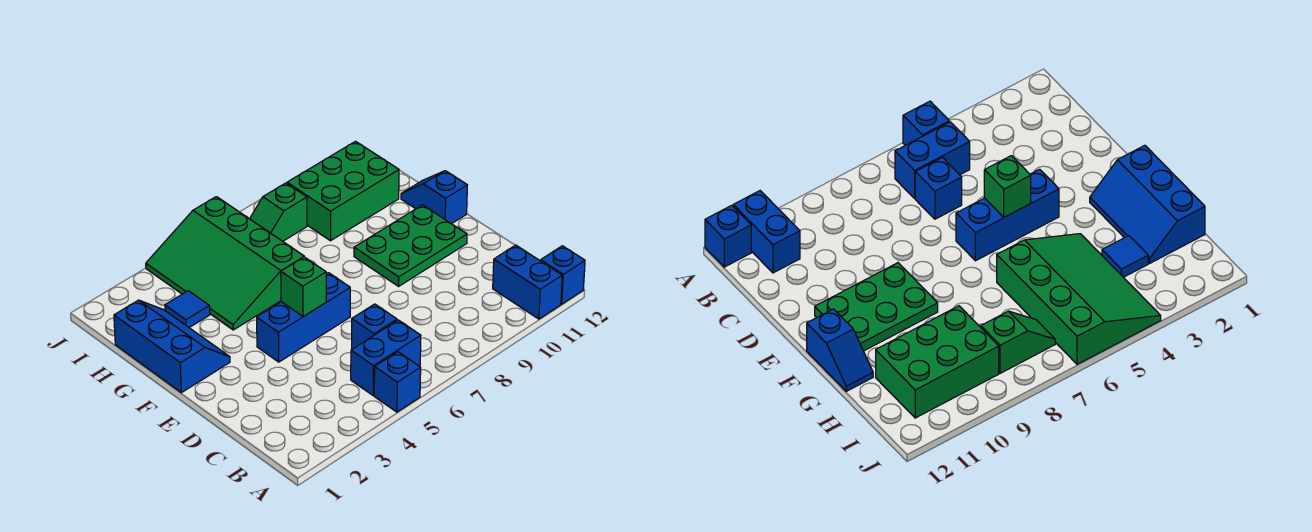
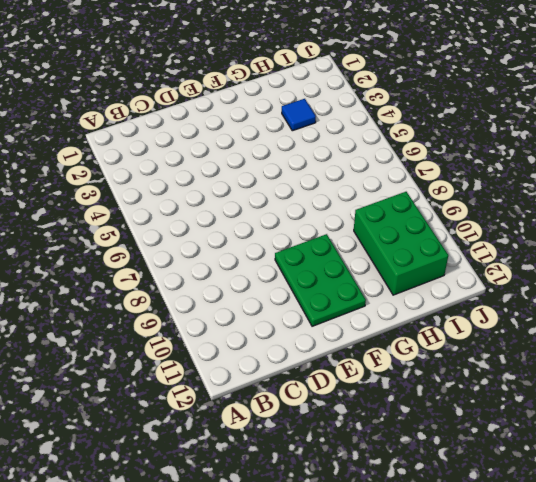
none -> blue 1x1 brick [374,352,421,412]
none -> blue 1x2 brick [493,245,562,319]
none -> blue 1x1 brick [541,246,585,304]

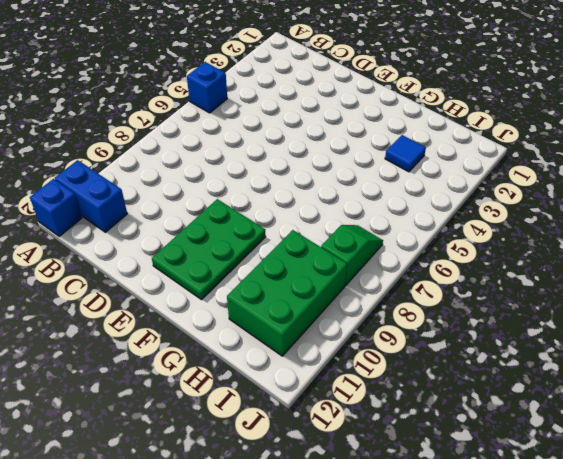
none -> blue 1x2 brick [351,320,421,395]
none -> blue 1x1 brick [352,304,397,349]
none -> blue 1x3 brick [257,273,350,362]

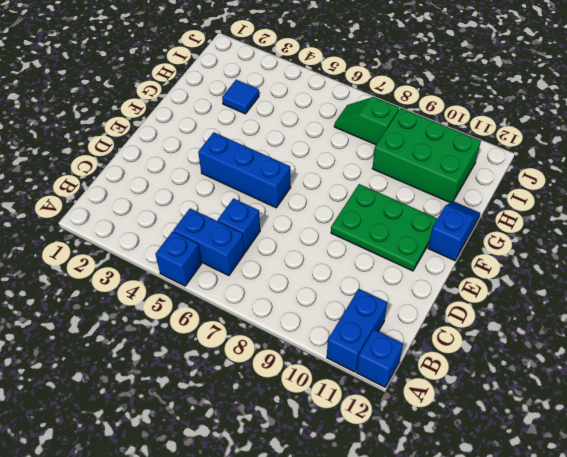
none -> blue 2x3 slope [114,300,230,393]
none -> green 3x4 slope [146,197,304,330]
none -> green 1x1 brick [281,257,326,317]

